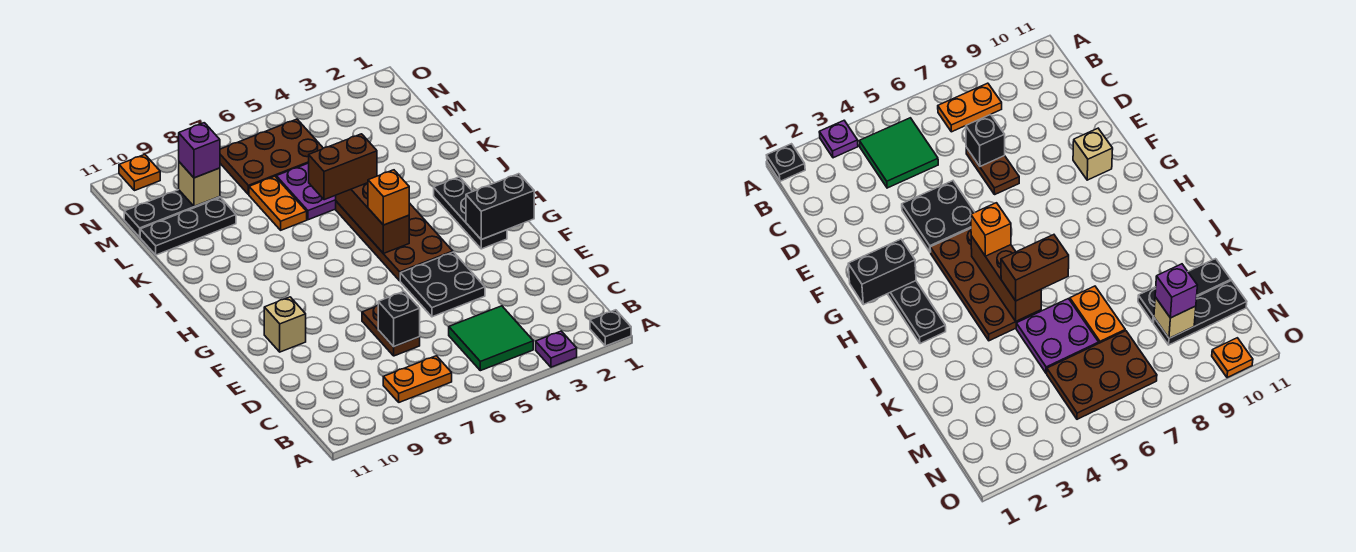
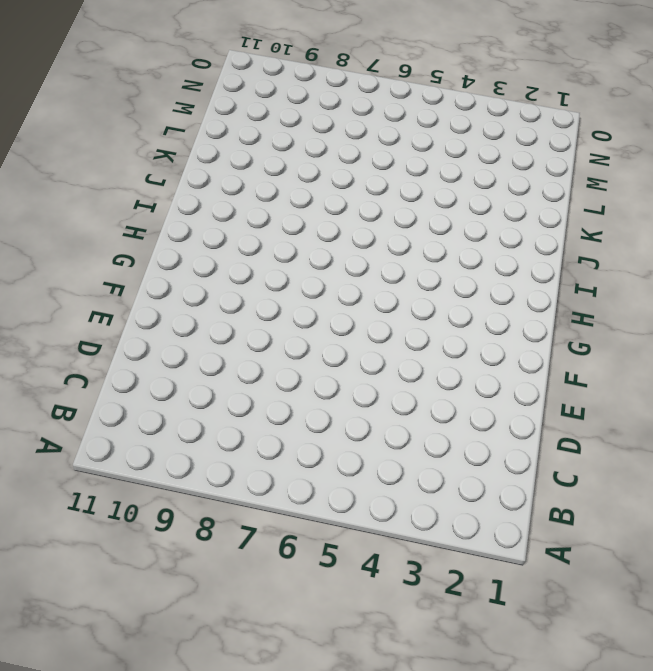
none -> black 1x1 plate [590,310,631,346]
none -> purple 1x1 plate [536,331,577,367]
none -> green 2x2 tile [449,306,533,371]

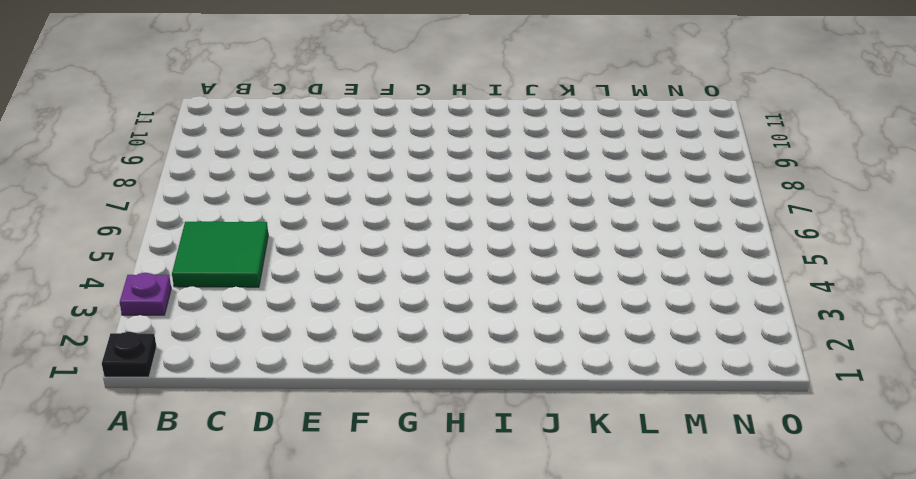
none -> orange 1x2 plate [383,356,452,402]
none -> brown 1x2 plate [362,305,420,356]
none -> black 2x2 plate [400,252,485,317]

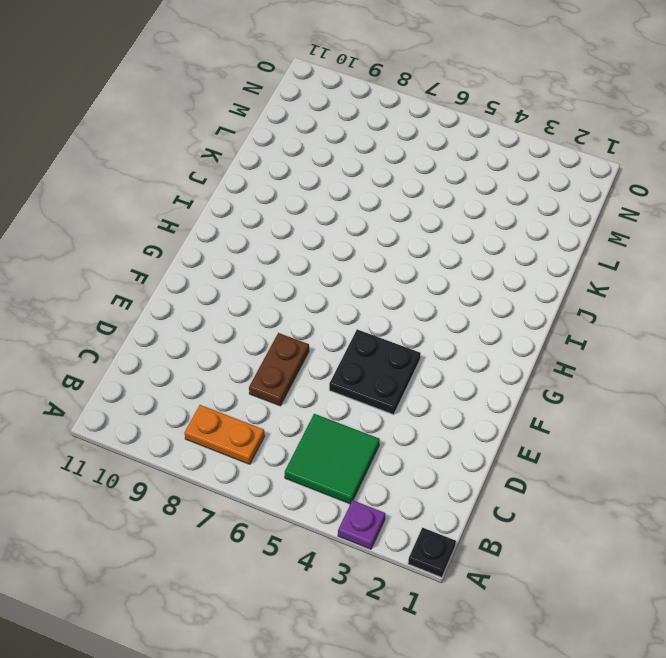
none -> tan 1x1 brick [264,297,306,352]
none -> black 1x3 plate [434,177,507,249]
none -> brown 2x4 plate [336,201,453,281]

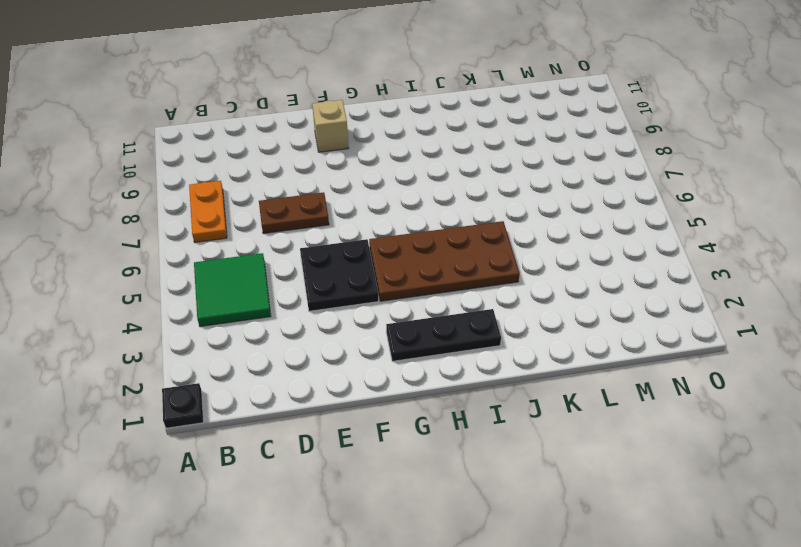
none -> purple 1x1 plate [536,331,577,367]
none -> purple 2x2 plate [276,163,336,220]
none -> orange 1x2 plate [249,176,307,230]

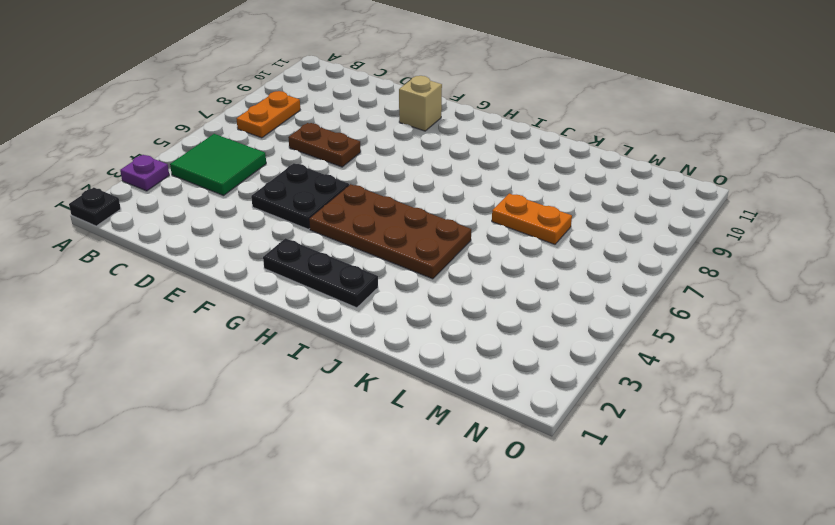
none -> purple 2x2 plate [276,163,336,220]
none -> black 1x3 plate [140,198,236,255]
none -> brown 2x3 plate [220,119,323,195]

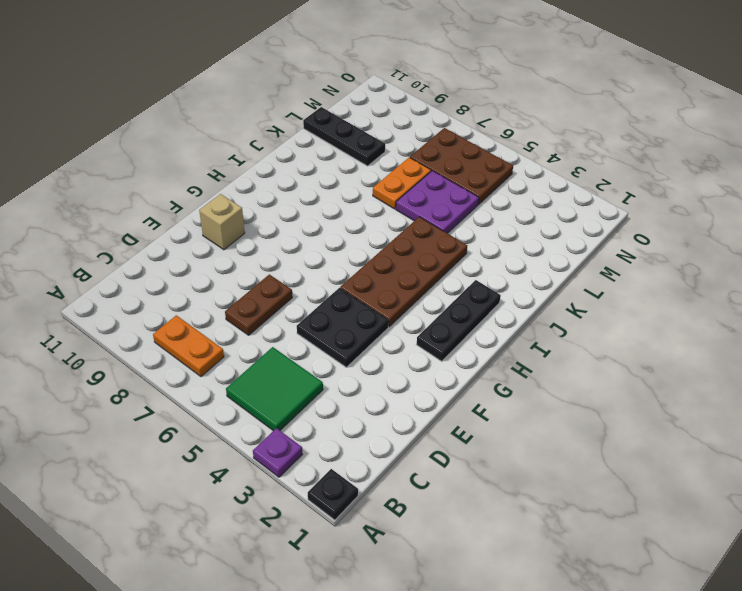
none -> black 1x3 plate [124,190,220,237]
none -> orange 1x1 plate [119,155,160,191]
none -> black 1x1 brick [378,291,420,347]

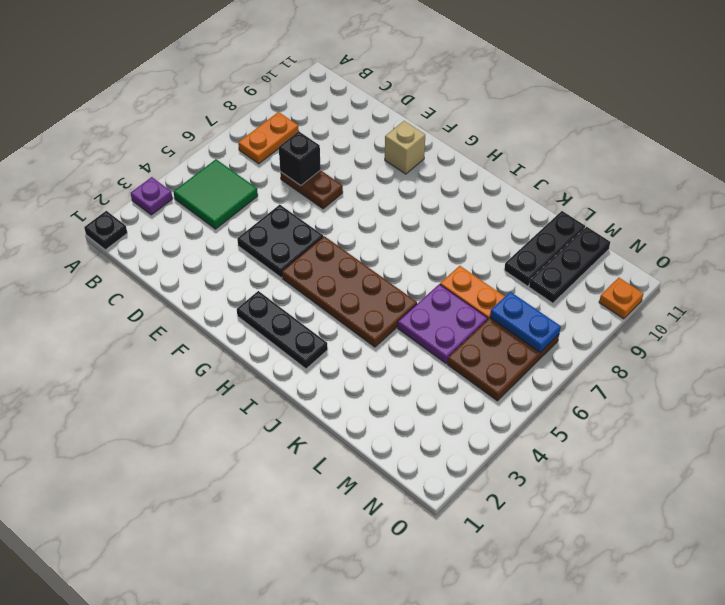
blue 1x2 plate [490,292,561,352] -> none
none -> black 1x2 brick [466,174,534,240]
none -> brown 1x3 brick [336,183,409,253]
none -> tan 1x1 brick [179,162,220,206]

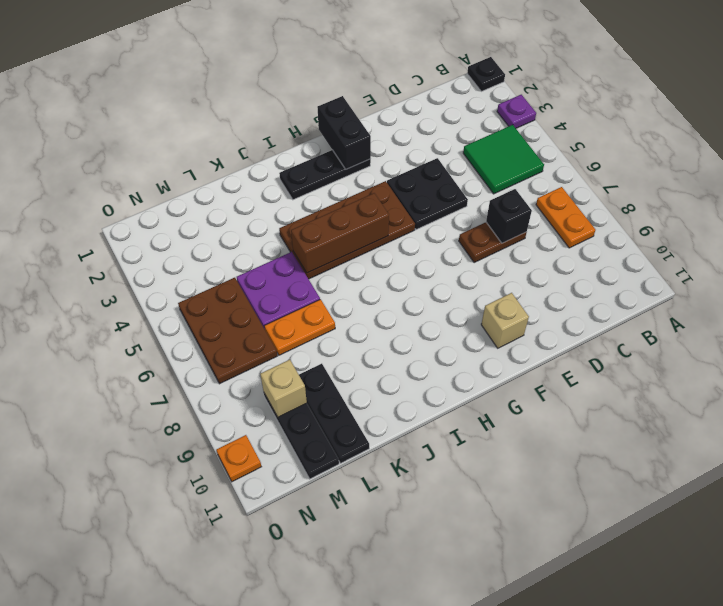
none -> orange 1x1 brick [368,170,409,225]
none -> brown 1x2 brick [309,134,377,200]
none -> purple 1x1 brick [179,123,220,178]

